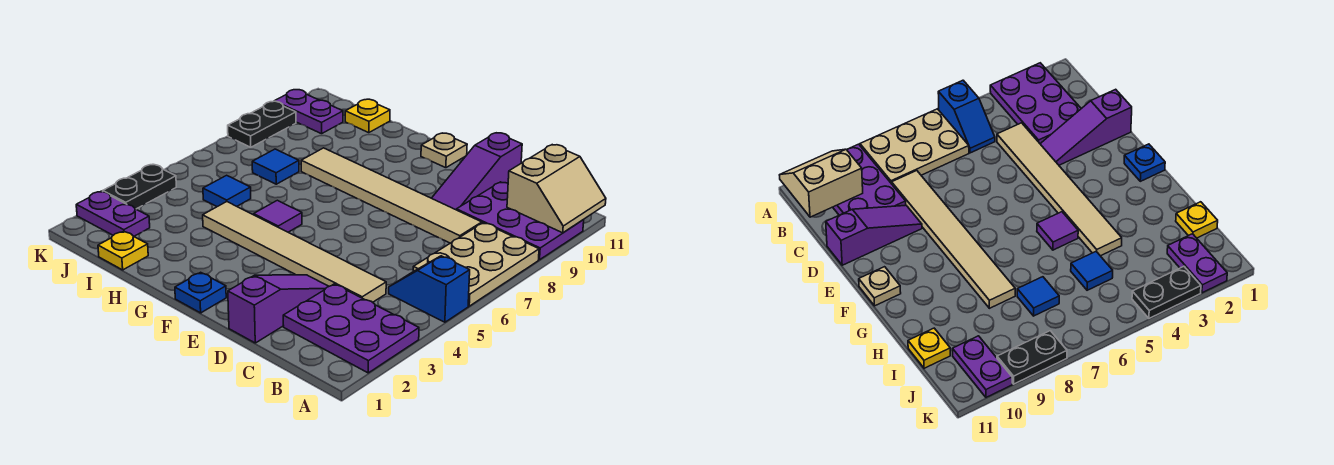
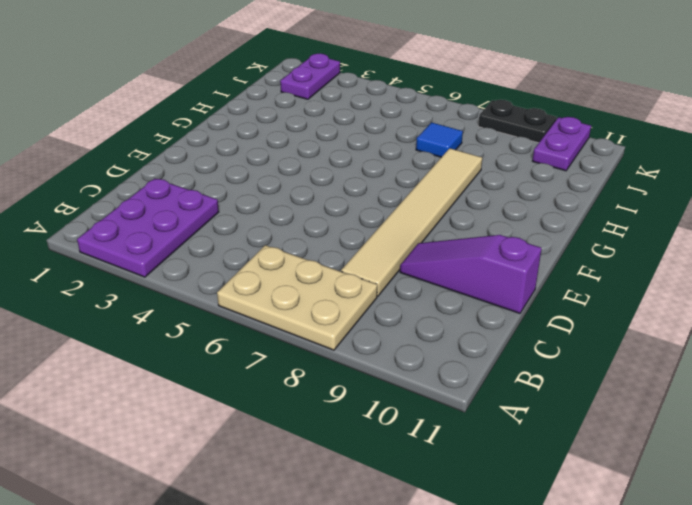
none -> blue 1x2 slope [389,256,470,322]
none -> purple 2x3 plate [456,182,584,260]
none -> tan 1x6 tile [203,202,386,302]

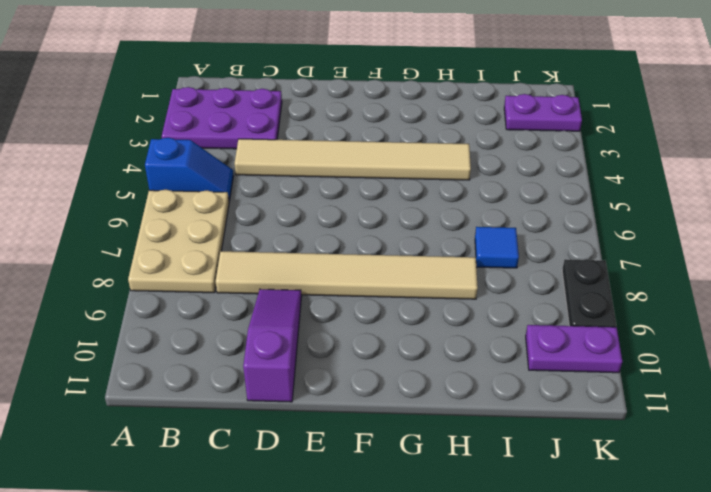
none -> purple 2x3 plate [456,182,584,260]
none -> purple 1x3 slope [228,275,329,343]
none -> blue 1x1 plate [175,272,226,313]

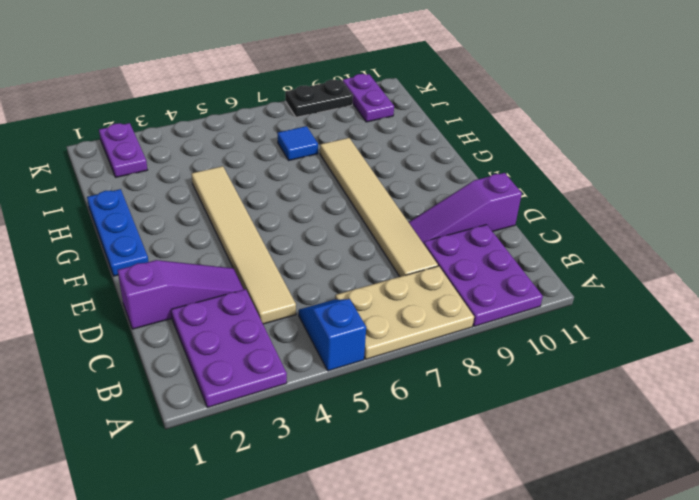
blue 1x3 plate [87,189,149,276] -> blue 1x1 plate [175,272,226,313]
none -> tan 1x1 plate [421,133,467,168]
none -> purple 1x1 tile [254,200,302,232]
none -> yellow 1x1 plate [98,231,148,270]

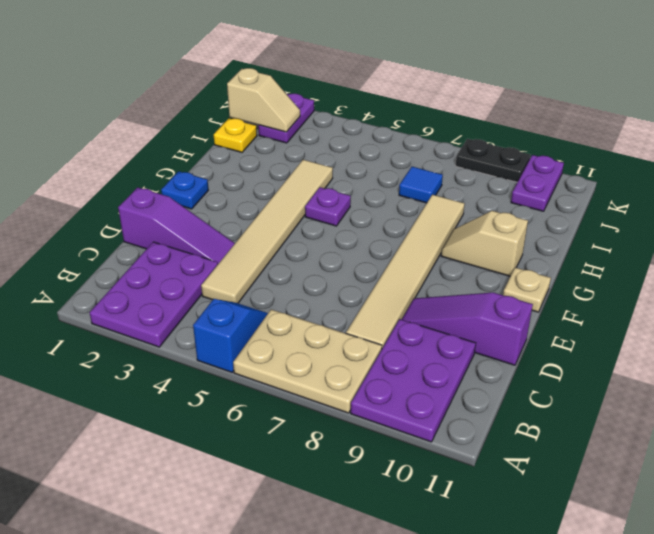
purple 1x1 plate [305,187,351,226] -> purple 1x1 tile [254,200,302,232]
tan 1x2 slope [441,211,528,276] -> none
tan 1x2 slope [227,68,300,132] -> none
none -> blue 1x1 tile [203,175,251,207]
none -> yellow 1x1 plate [345,99,390,133]
none -> black 1x2 plate [103,165,176,209]

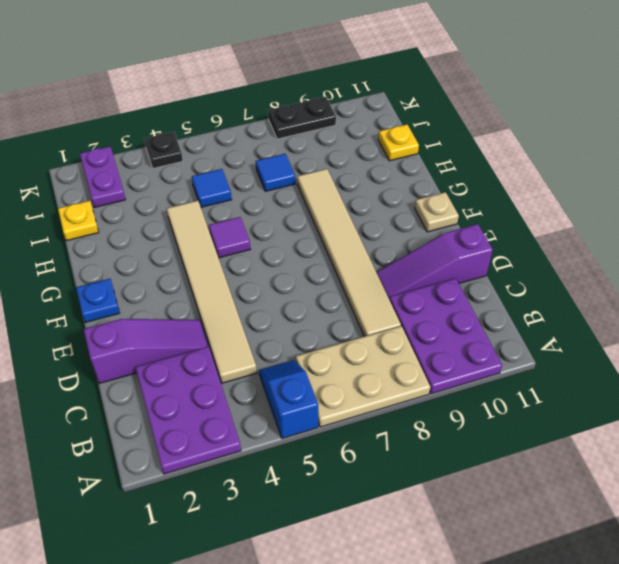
black 1x1 plate [144,132,183,168] -> black 1x2 plate [103,165,176,209]
none -> purple 1x2 plate [275,90,343,134]
none -> tan 2x2 slope [507,145,606,233]

